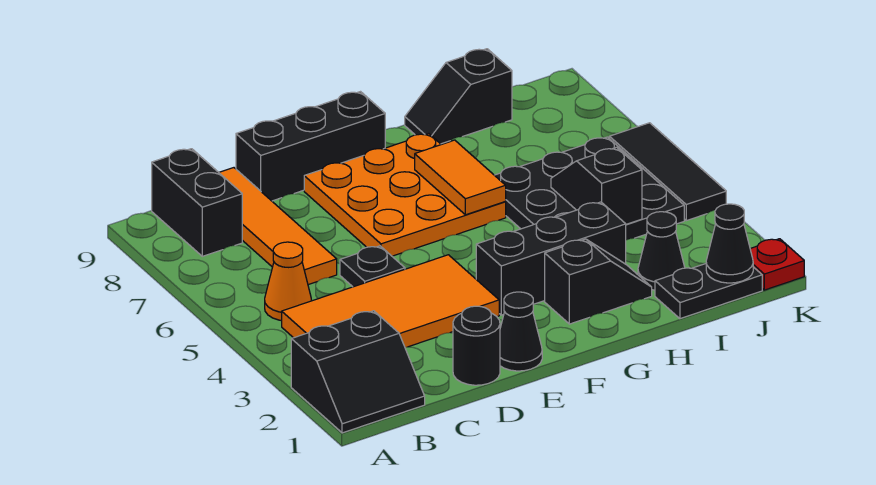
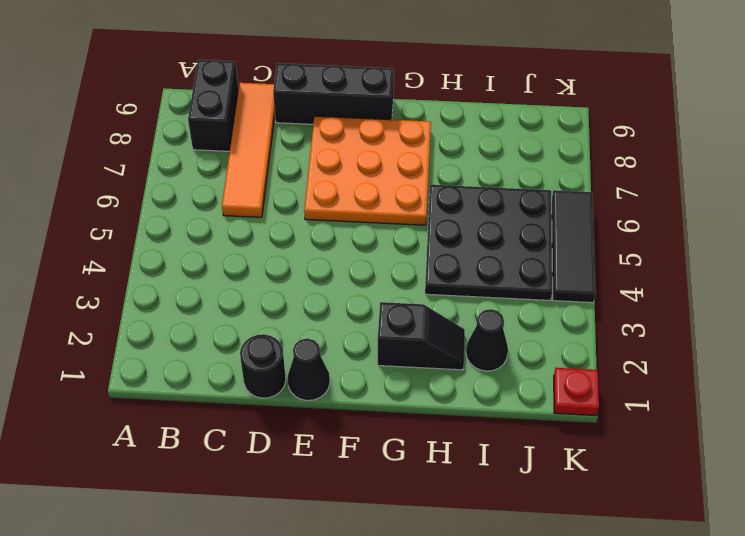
none -> black 2x2 slope [291,311,425,433]
none -> orange 2x4 tile [282,255,499,347]
none -> orange 1x1 cone [265,242,312,321]

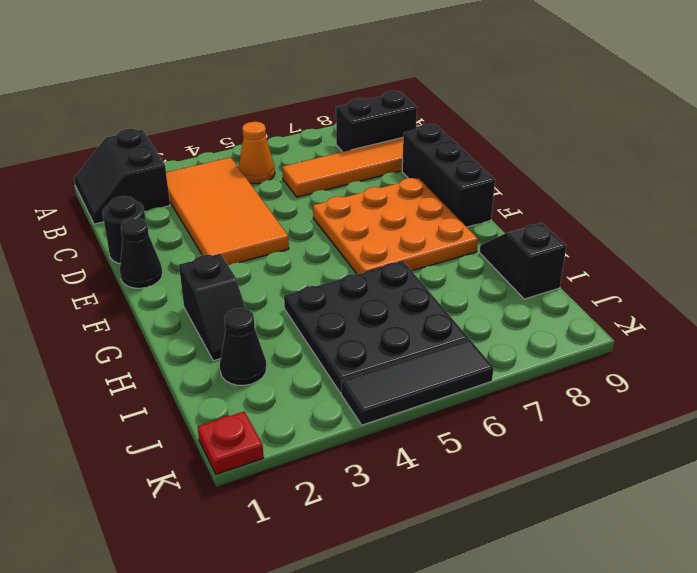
none -> black 1x1 plate [340,246,405,287]
none -> black 1x3 brick [476,202,626,315]
none -> black 1x2 plate [655,264,762,319]

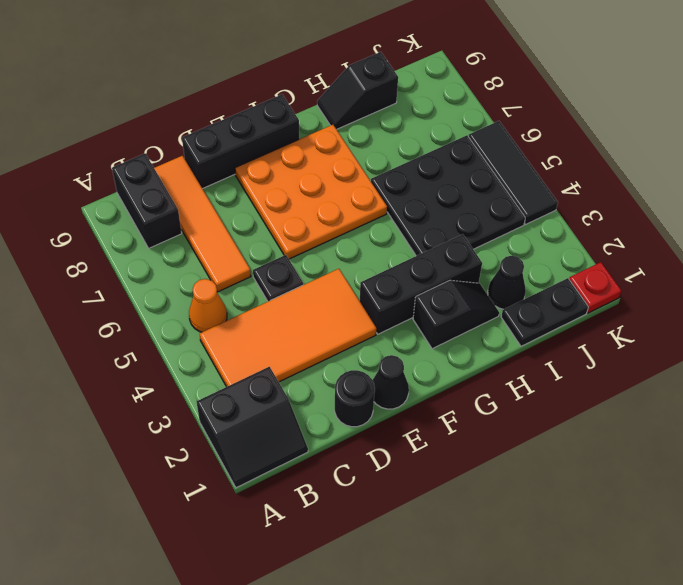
none -> orange 1x2 tile [415,140,506,215]
none -> black 1x2 slope [551,147,642,224]
none -> black 1x1 cone [706,204,753,283]

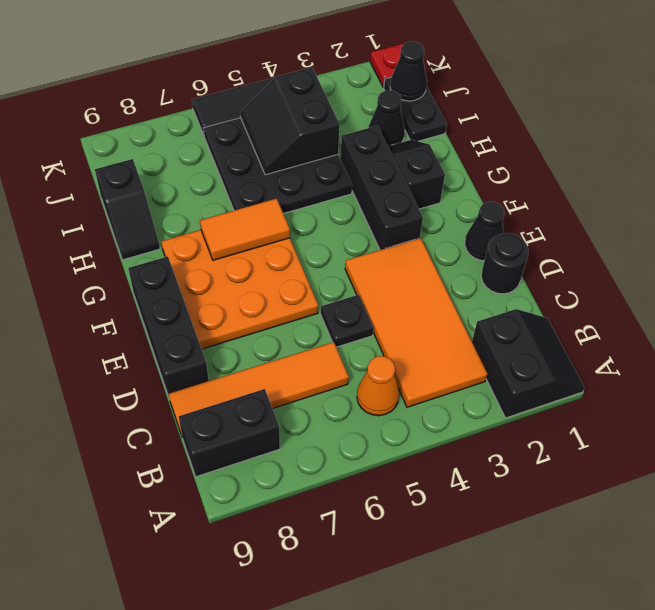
black 2x2 slope [240,67,340,175] -> black 1x2 slope [551,147,642,224]

